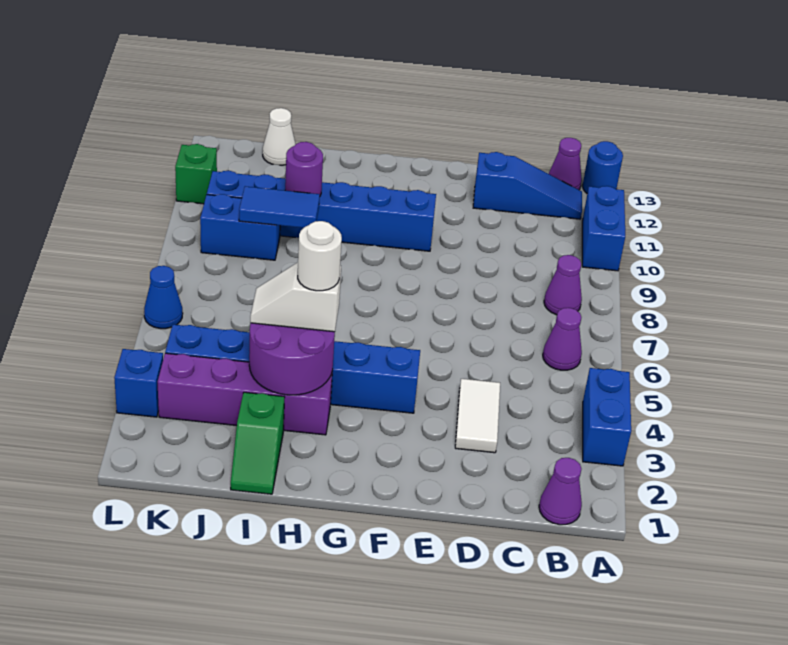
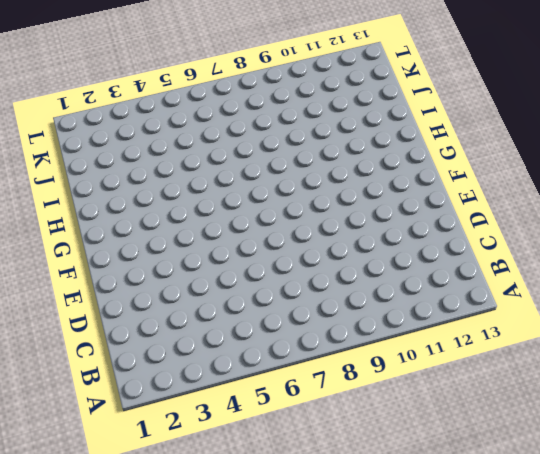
none -> blue 1x2 brick [583,368,631,466]
none -> blue 1x2 brick [582,186,625,271]
none -> blue 1x1 round brick [583,141,623,193]

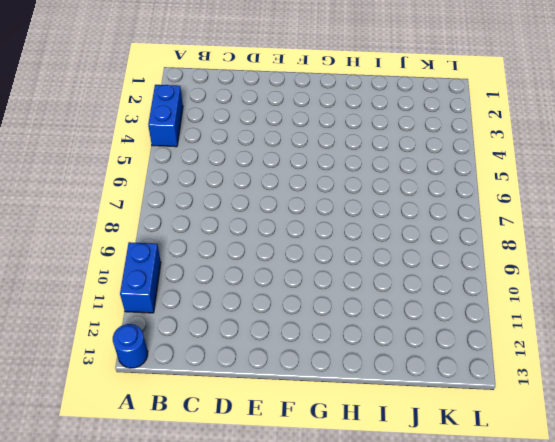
none -> purple 1x1 cone [539,458,582,525]
none -> purple 1x1 cone [543,308,582,370]
none -> purple 1x1 cone [544,255,582,315]

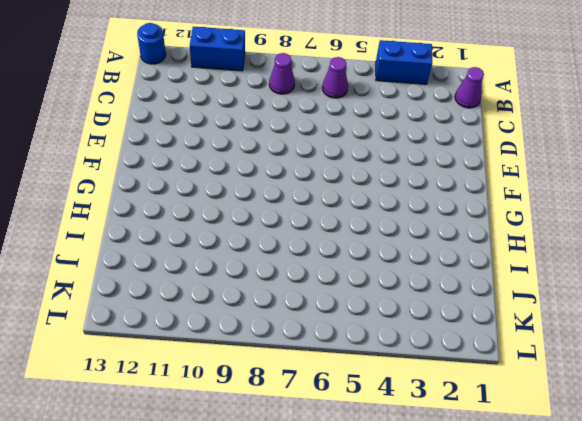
none -> blue 1x3 slope [473,152,582,219]
none -> purple 1x1 cone [549,138,582,190]
none -> white 1x2 tile [455,379,500,453]

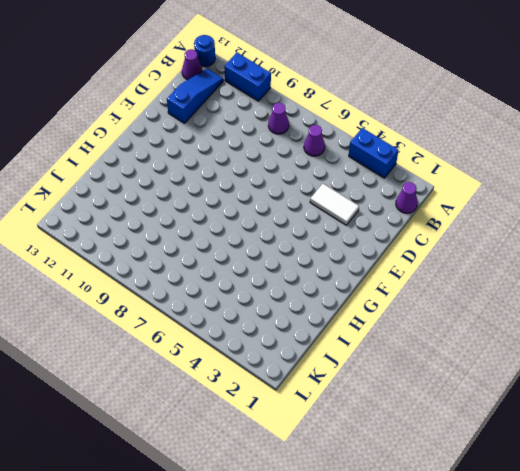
none -> blue 1x6 brick [165,324,420,413]
none -> blue 1x6 brick [207,171,436,251]
none -> purple 1x4 brick [158,353,332,435]

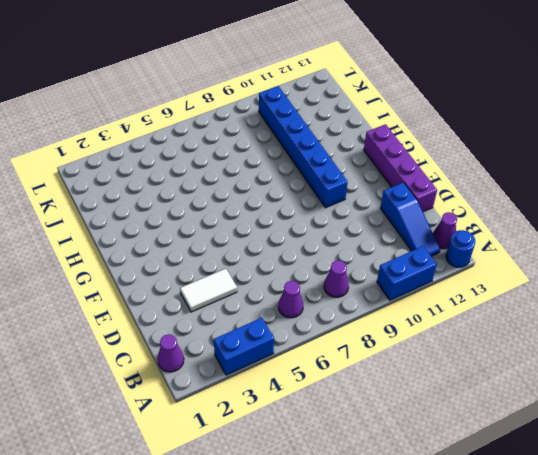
purple 1x4 brick [364,124,437,212] -> purple 1x4 brick moved to [158,353,332,435]
none -> blue 1x6 brick [165,324,420,413]
none -> green 1x2 slope [231,392,285,494]
none -> blue 1x2 brick [200,194,280,260]

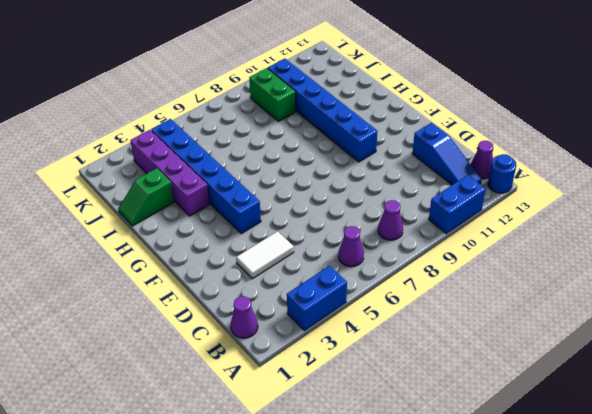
green 1x2 brick [249,68,296,121] -> blue 1x2 brick [200,194,280,260]
none -> white 1x1 cone [263,108,295,165]
none -> blue 1x1 brick [114,349,163,417]
none -> blue 1x1 cone [144,266,183,329]

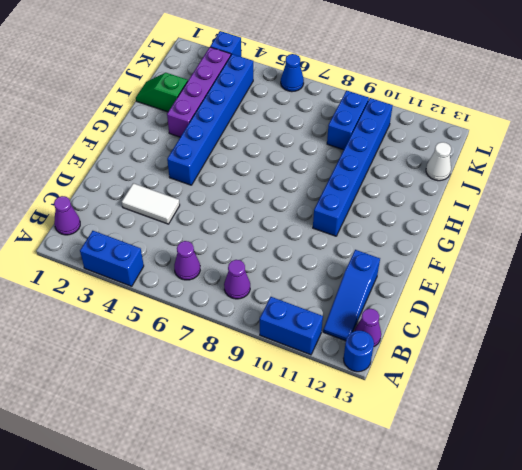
none -> green 1x1 brick [175,144,217,204]
none -> purple 2x2 round brick [249,323,335,395]
none -> blue 1x2 tile [239,186,320,228]

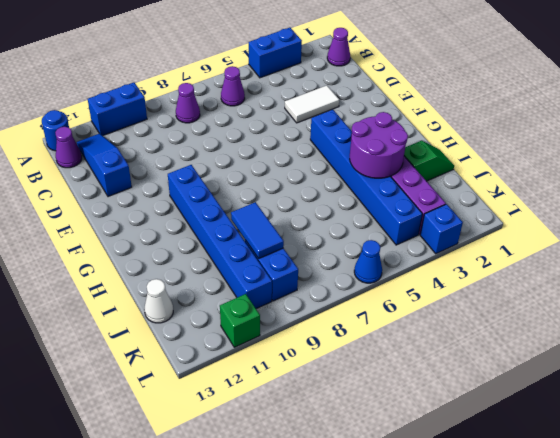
none -> purple 1x1 round brick [285,142,323,195]
none -> white 1x2 slope [250,262,341,332]
none -> white 1x1 round brick [298,221,342,291]

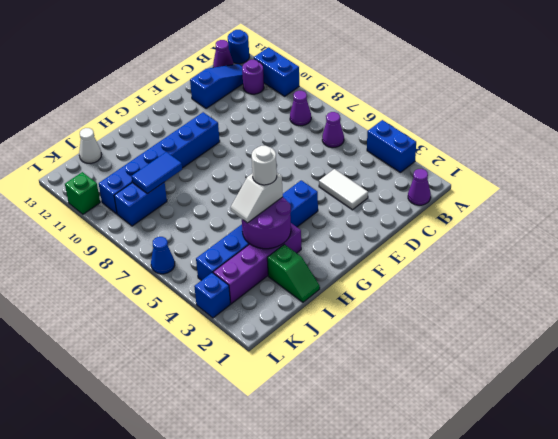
purple 1x1 round brick [242,59,264,94] -> purple 1x1 round brick moved to [285,142,323,195]

